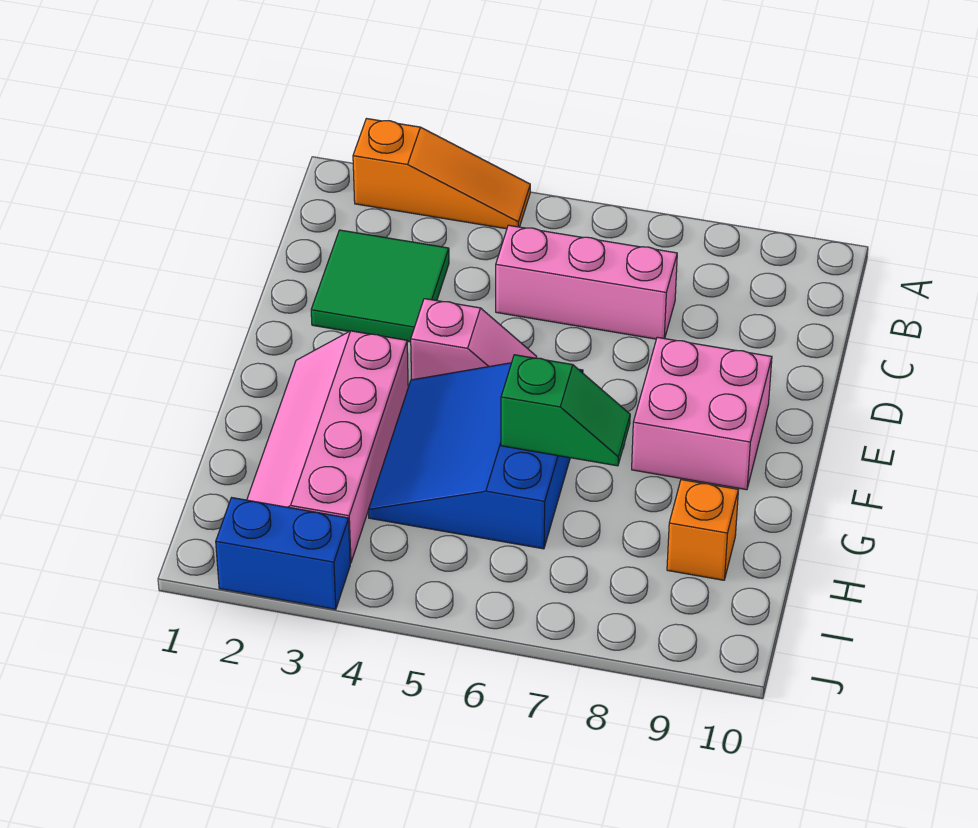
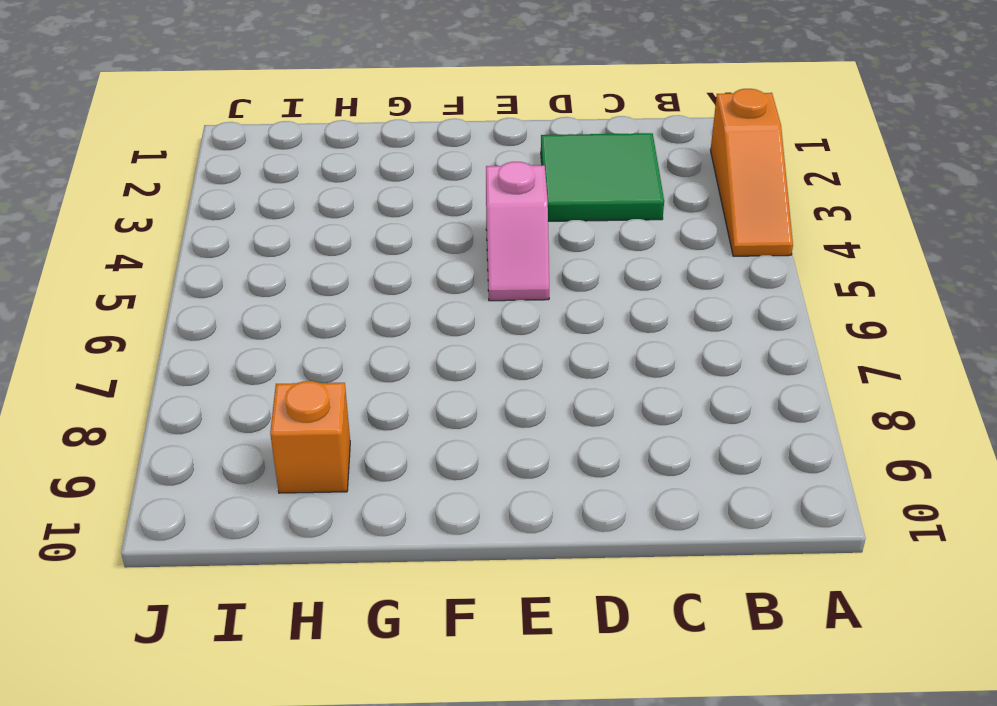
none -> pink 1x3 brick [496,225,677,339]
none -> pink 2x2 brick [632,337,772,490]

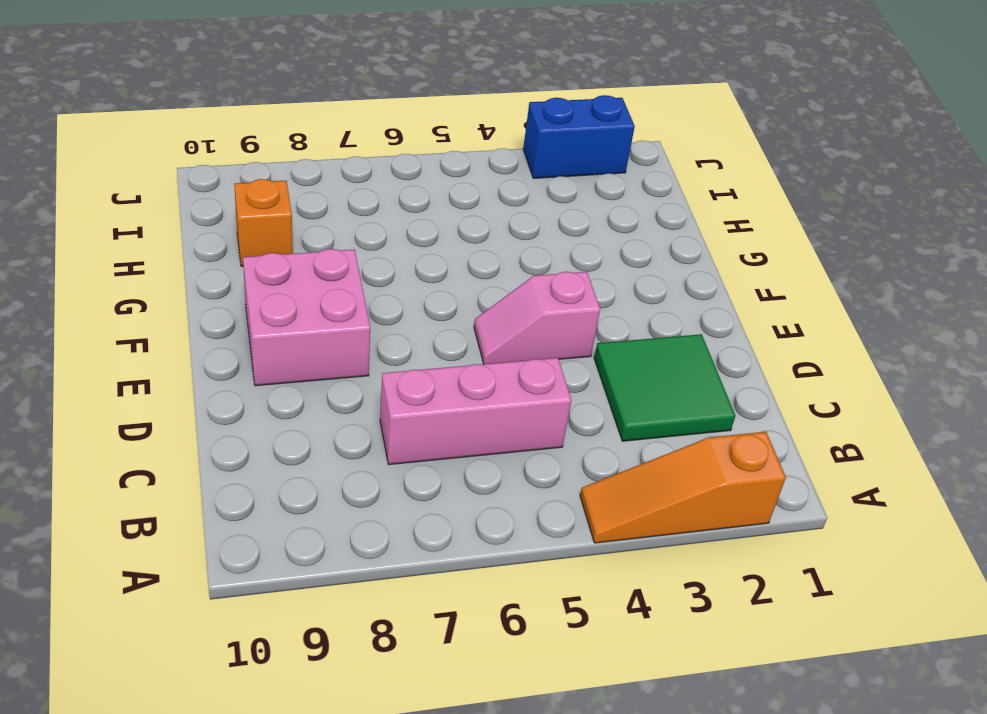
none -> pink 2x4 slope [247,331,408,563]
none -> blue 3x3 slope [368,363,583,549]

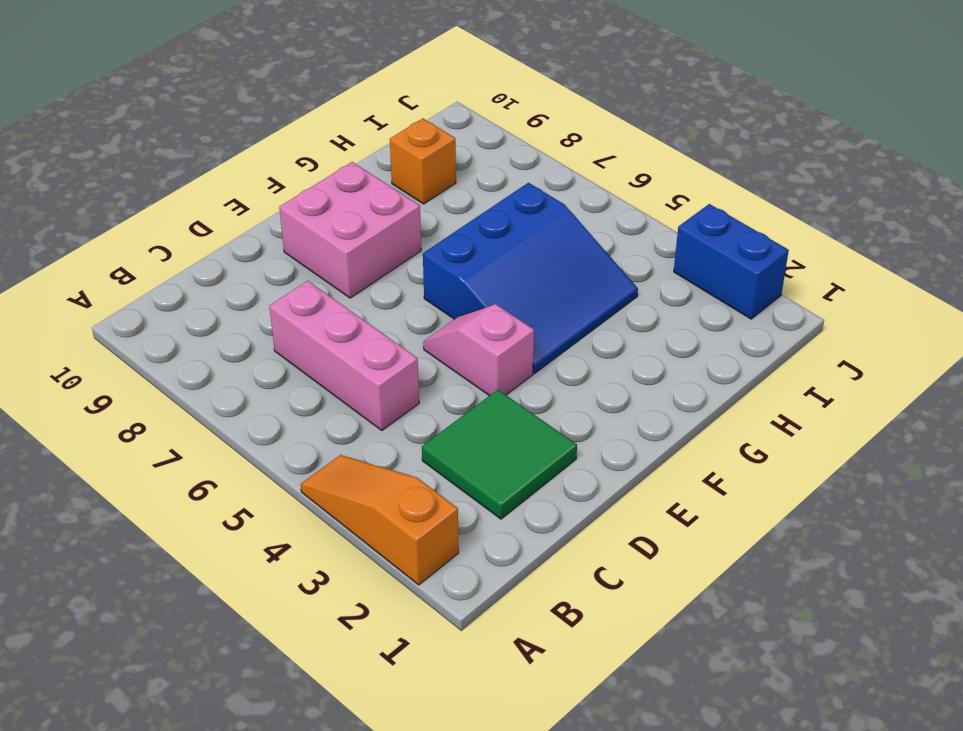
none -> pink 2x4 slope [247,331,408,563]
none -> green 1x2 slope [501,355,630,466]

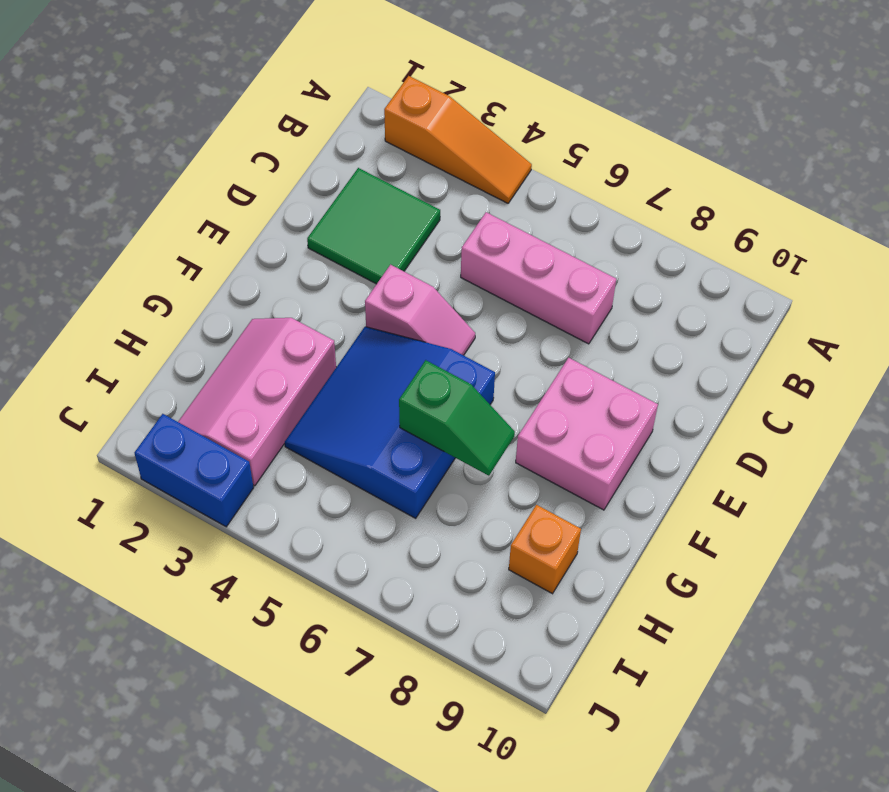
pink 2x3 slope [178,318,336,486] -> pink 2x4 slope [247,331,408,563]

